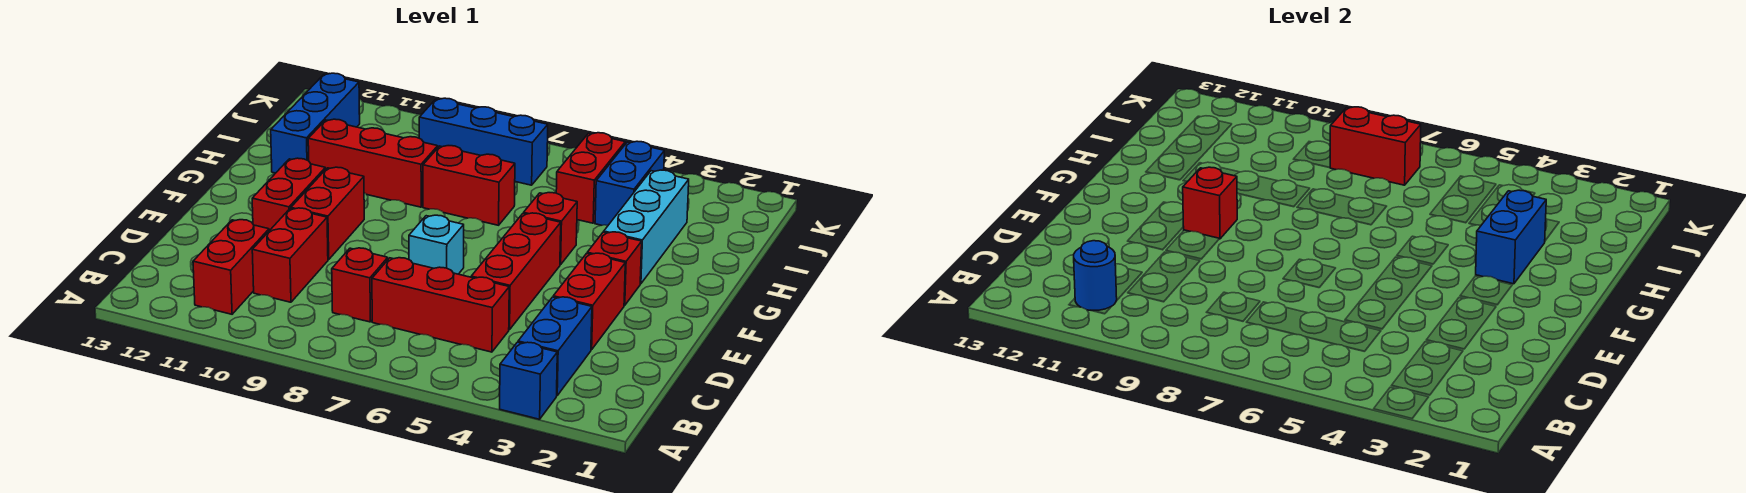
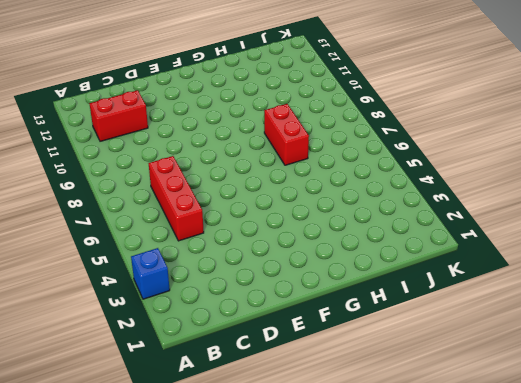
none -> blue 1x2 brick [518,297,592,395]
none -> red 1x1 brick [332,248,388,322]
none -> red 1x2 brick [252,208,328,302]

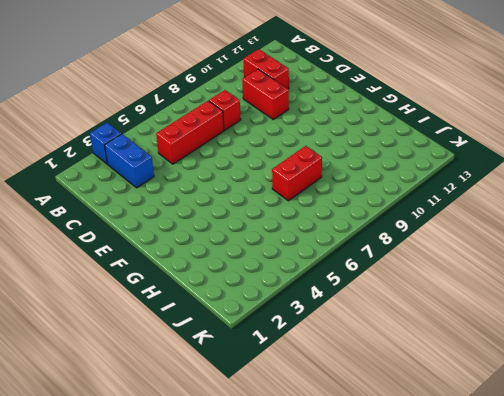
none -> red 1x2 brick [553,253,625,350]
none -> red 1x3 brick [471,213,561,330]
none -> cyan 1x1 brick [409,215,464,274]

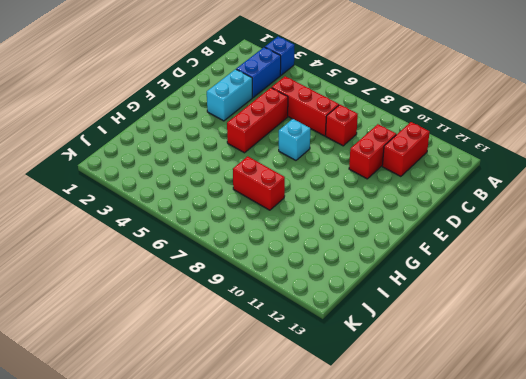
cyan 1x2 brick [207,69,252,121] -> red 1x2 brick [553,253,625,350]
none -> red 1x2 brick [291,167,364,260]
none -> red 1x2 brick [252,158,325,231]
none -> red 1x1 brick [587,232,642,305]

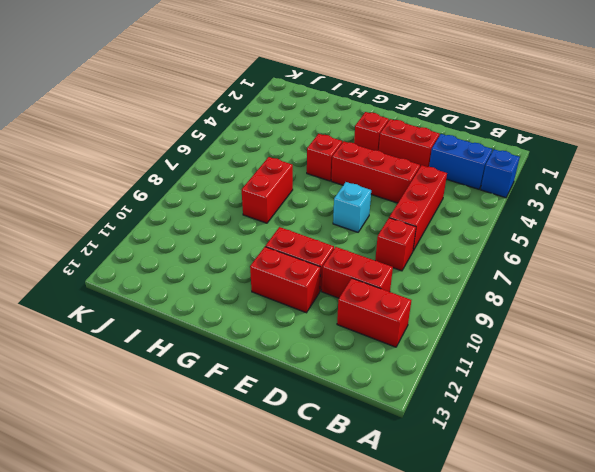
none -> cyan 1x3 brick [604,170,689,284]
none -> red 1x3 brick [308,119,438,207]
none -> blue 1x3 brick [271,73,360,173]

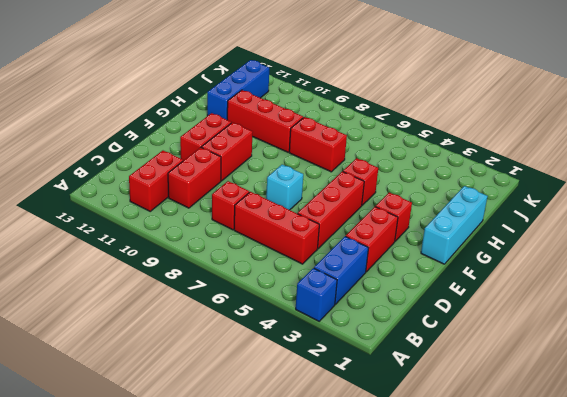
cyan 1x3 brick [421,186,488,264] -> cyan 1x3 brick moved to [604,170,689,284]
none -> blue 1x2 brick [595,141,664,225]
none -> red 1x2 brick [556,133,625,223]
none -> blue 1x3 brick [419,98,548,185]

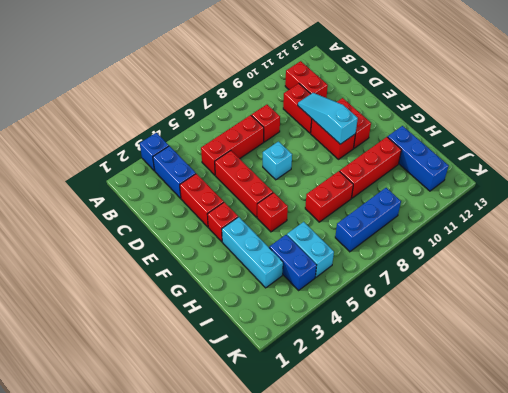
cyan 1x3 slope [298,93,358,144] -> red 1x1 brick [1183,167,1237,239]
cyan 1x2 brick [287,222,334,277] -> red 1x2 brick [556,133,625,223]
none -> blue 1x1 round brick [1074,241,1117,310]
none -> blue 1x2 brick [1476,190,1546,284]
none -> red 1x2 brick [1330,107,1421,185]

